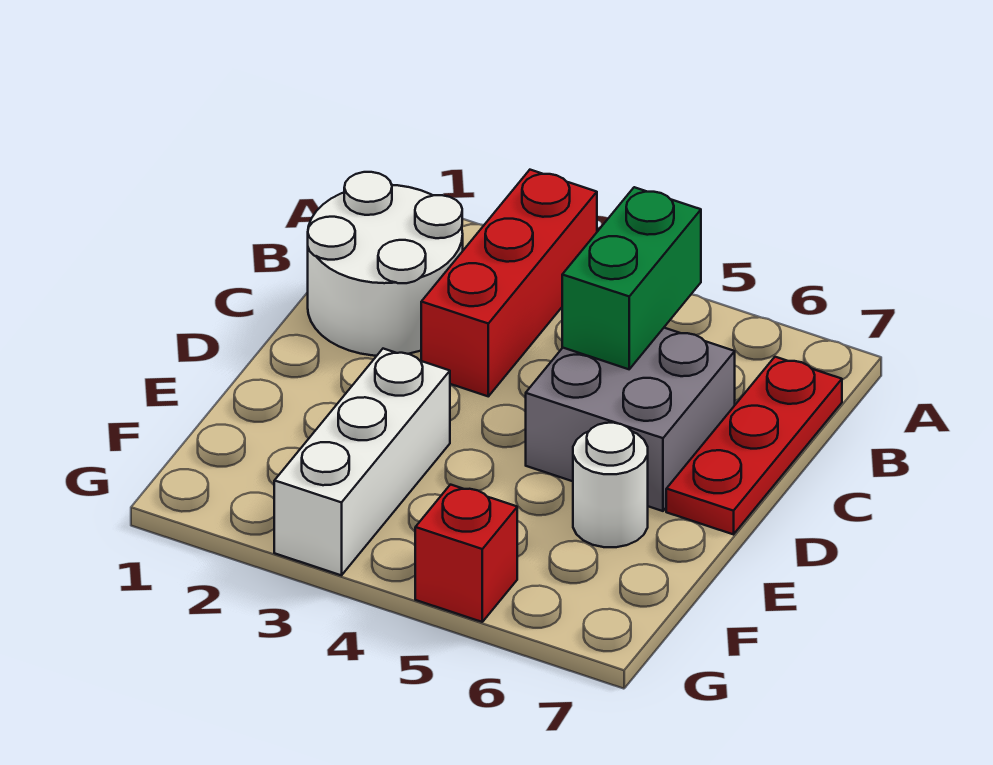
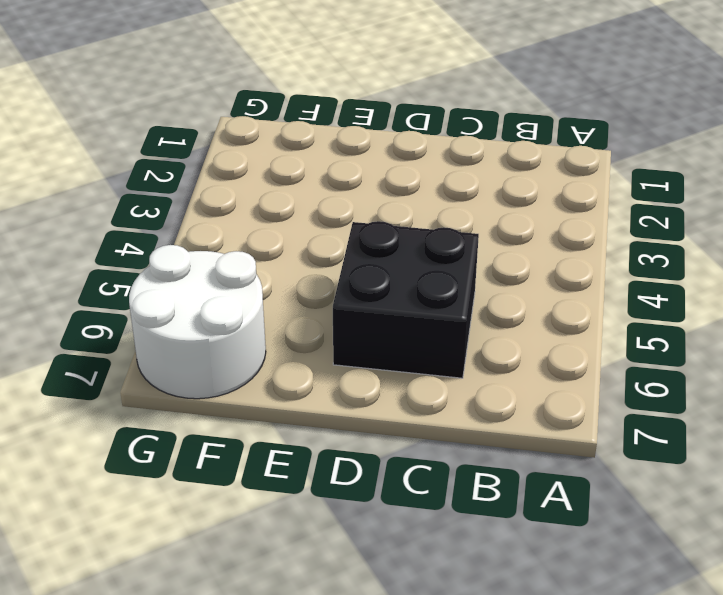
black 2x2 brick [333,221,479,378] -> grey 2x2 brick [526,328,735,511]
white 2x2 round brick [129,245,266,399] -> white 2x2 round brick moved to [308,172,463,356]
none -> red 1x3 brick [421,170,597,396]
none -> red 1x3 plate [666,357,842,534]

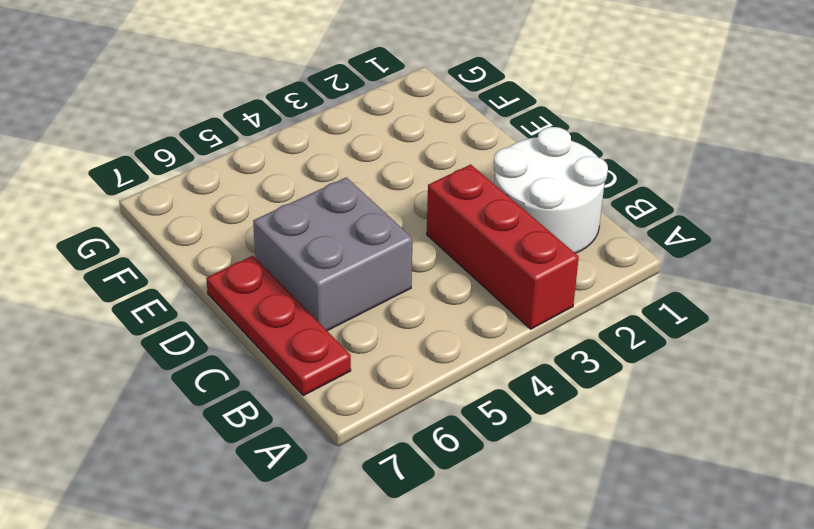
none -> white 1x3 brick [274,349,450,575]
none -> white 1x1 round brick [573,423,648,547]

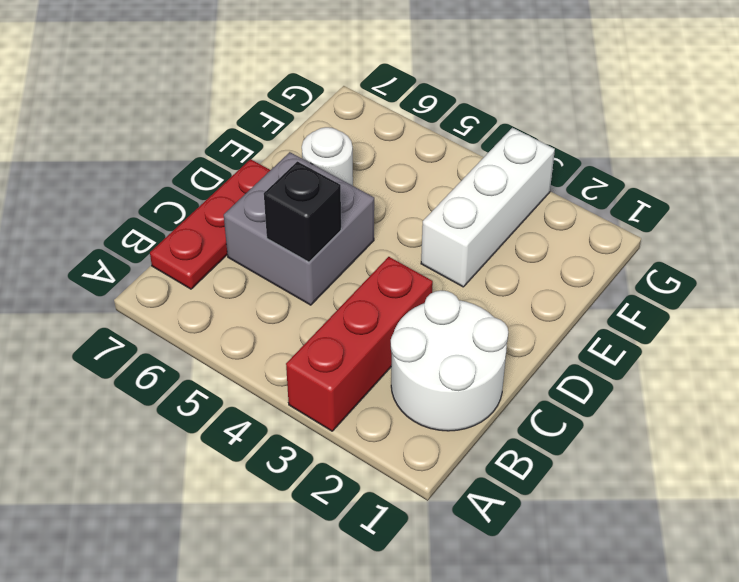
black 1x1 brick [264,161,341,262] -> green 1x2 brick [562,187,701,369]
none -> red 1x1 brick [415,485,517,622]

